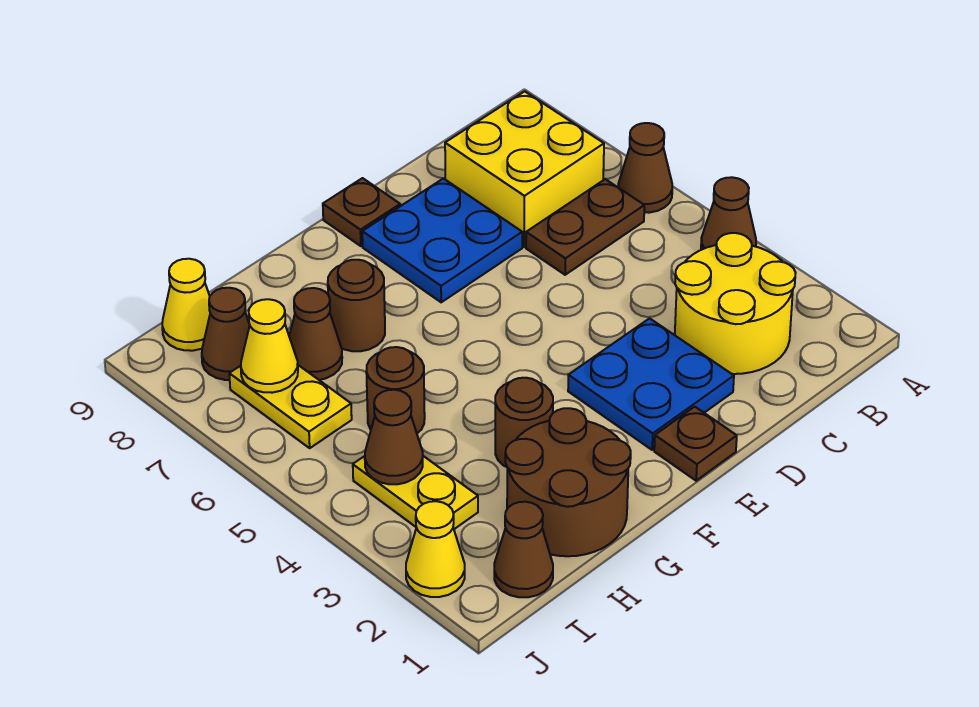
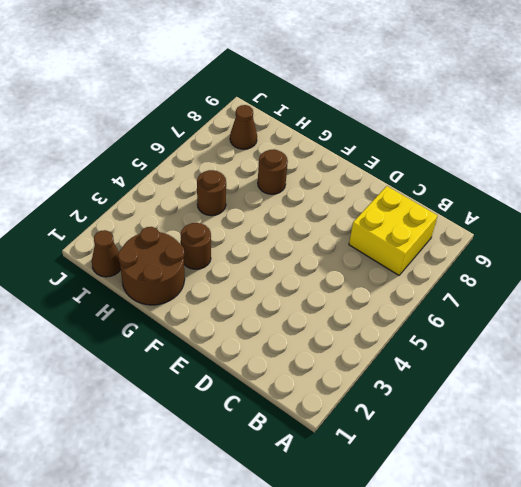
none -> brown 1x1 cone [701,177,756,250]
none -> brown 1x1 cone [618,123,672,213]
none -> yellow 2x2 round brick [675,233,796,374]

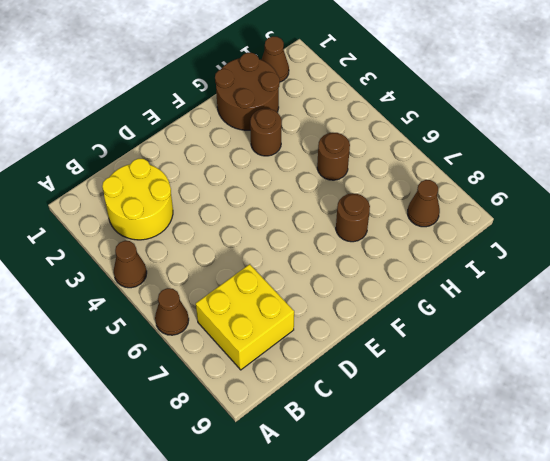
none -> brown 1x2 plate [526,179,644,275]
none -> blue 2x2 plate [568,318,734,450]
none -> blue 2x2 plate [362,179,522,302]

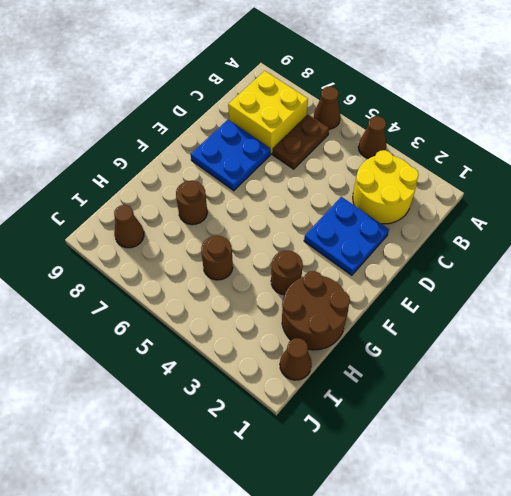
none -> brown 1x1 plate [654,407,737,481]
none -> brown 1x1 plate [323,178,400,246]
none -> brown 1x1 cone [289,288,342,380]

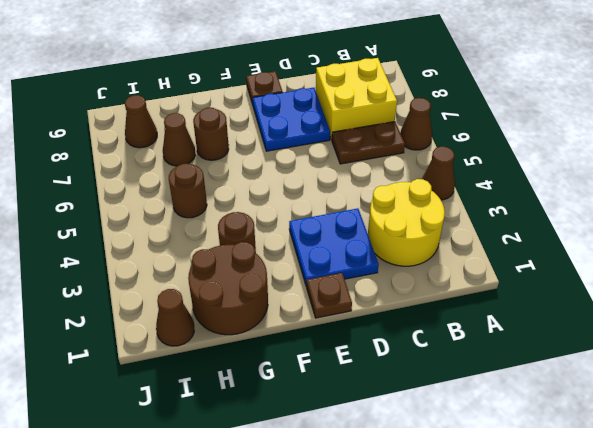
none -> yellow 1x2 plate [353,456,478,529]
none -> yellow 1x2 plate [229,365,352,448]
none -> yellow 1x1 cone [162,259,210,351]

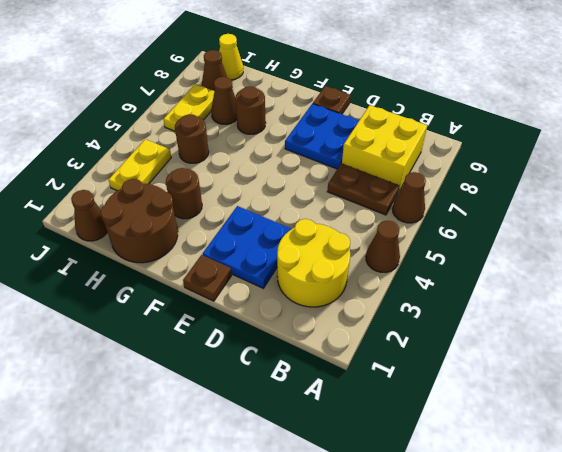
none -> yellow 1x1 cone [406,501,465,597]
none -> brown 1x1 cone [365,390,423,484]
none -> yellow 1x1 cone [241,299,298,393]

